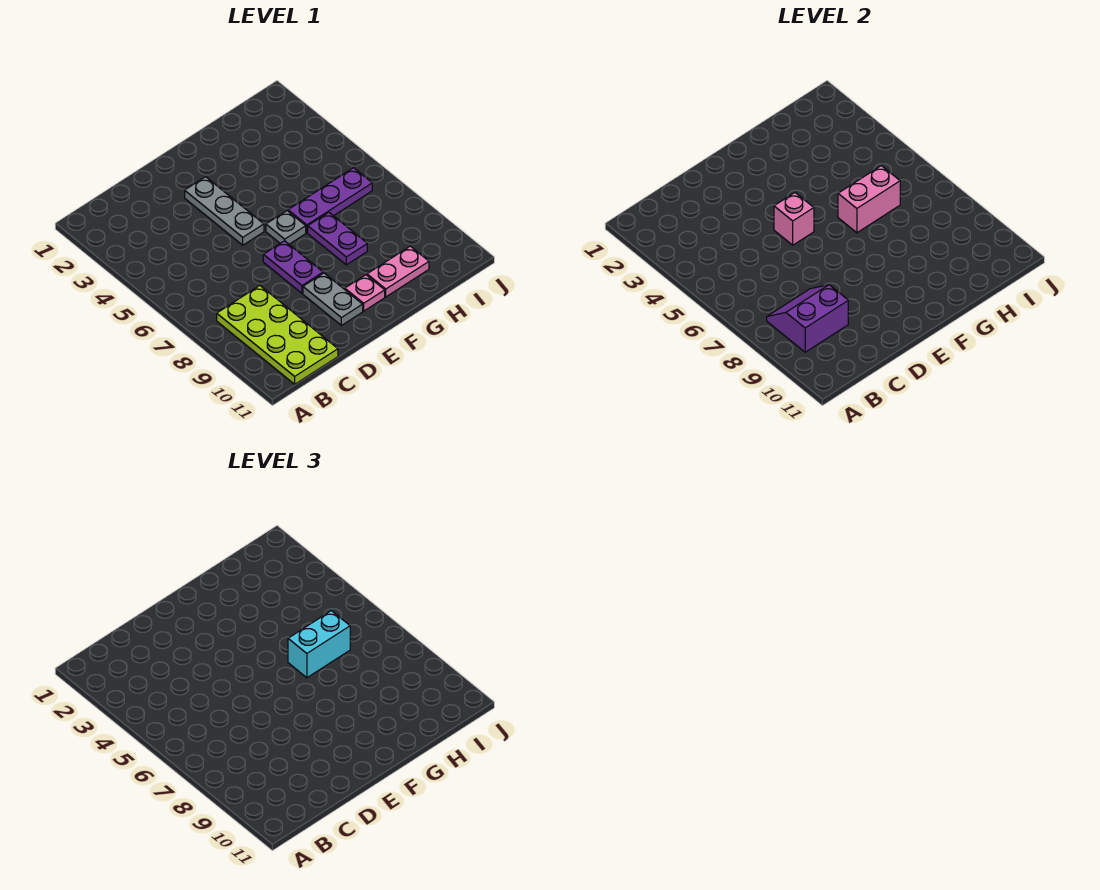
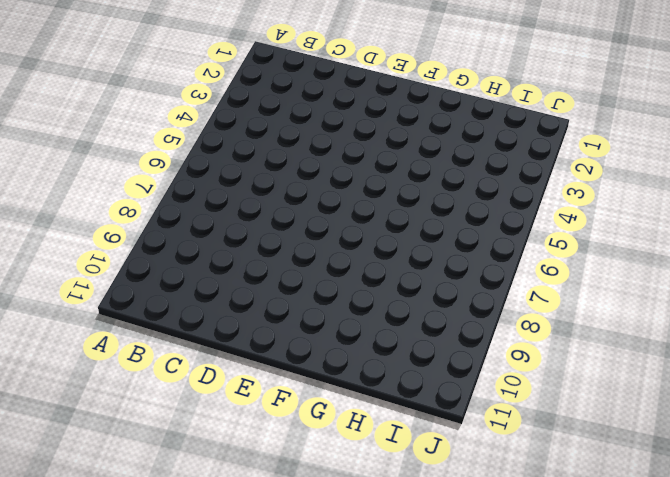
none -> lime 2x4 plate [217,286,338,384]
none -> grey 1x3 plate [185,177,264,245]
none -> purple 1x2 plate [263,241,323,293]

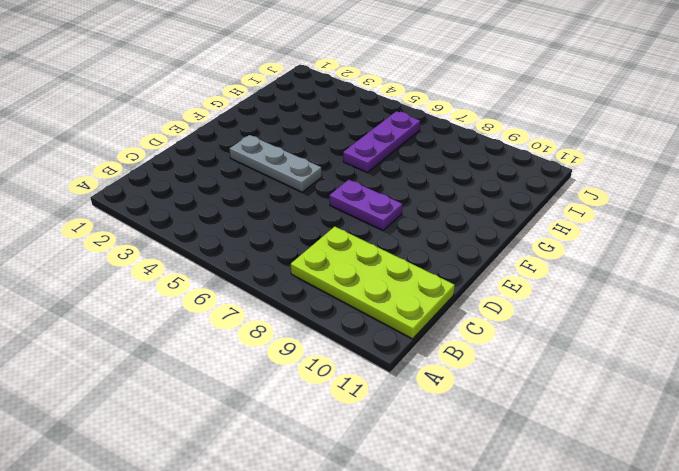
none -> grey 1x2 plate [303,273,363,325]
none -> grey 1x1 plate [266,211,306,244]
none -> pink 1x1 plate [345,275,385,311]

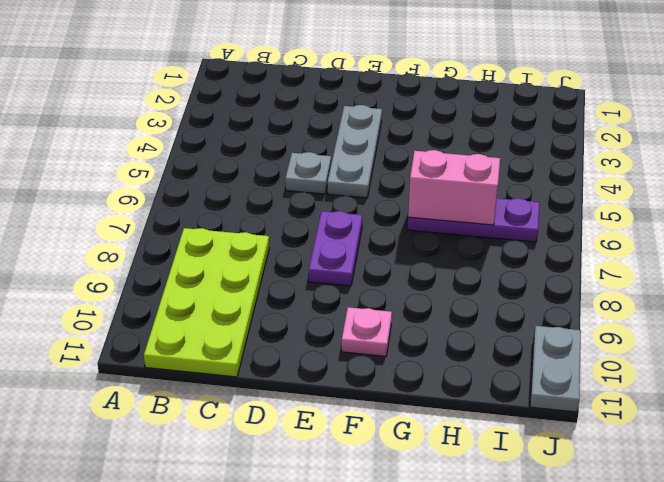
grey 1x1 plate [285,152,331,194] -> grey 1x1 plate moved to [266,211,306,244]
grey 1x2 plate [530,326,581,412] -> grey 1x2 plate moved to [303,273,363,325]
none -> purple 1x2 plate [308,212,367,265]
none -> pink 1x2 plate [367,246,429,297]
none -> purple 2x2 slope [767,285,848,352]

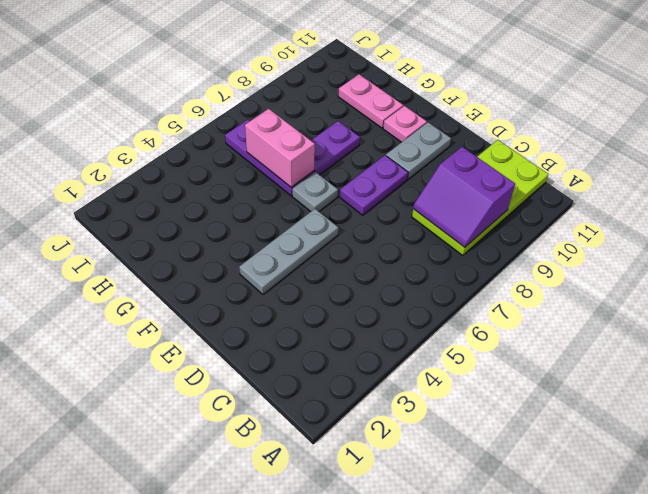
none -> pink 1x1 brick [774,193,814,245]
none -> cyan 1x2 brick [288,611,350,678]

